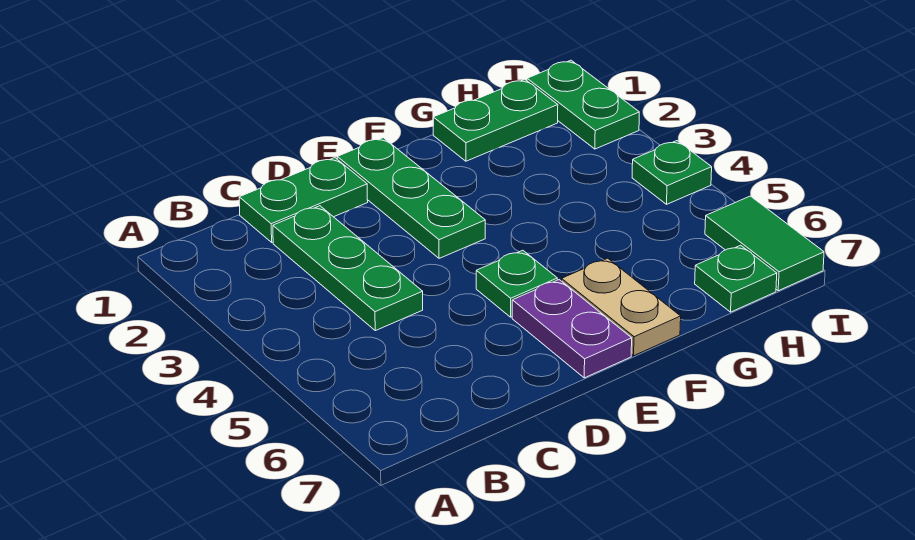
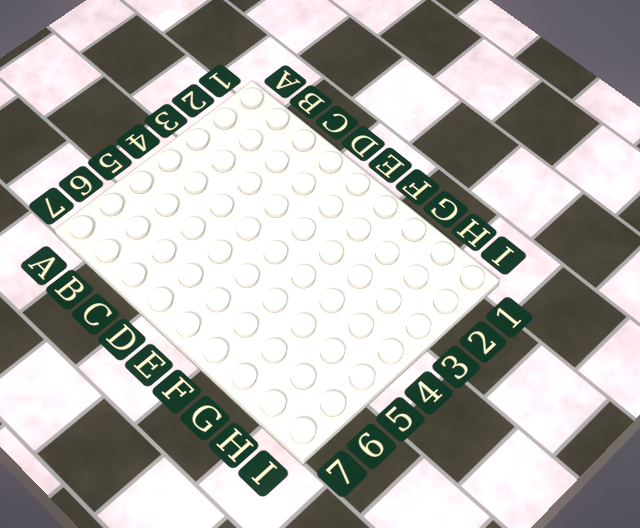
none -> green 1x2 plate [239,158,368,242]
none -> green 1x3 plate [273,206,423,331]

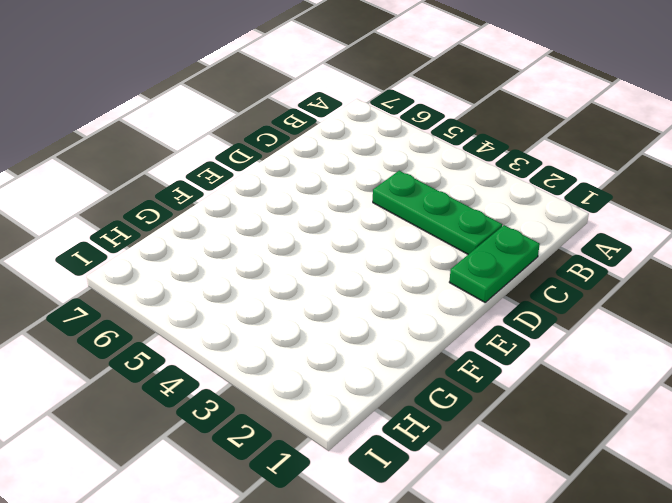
none -> green 1x3 plate [337,138,485,258]
none -> green 1x1 plate [476,250,557,317]

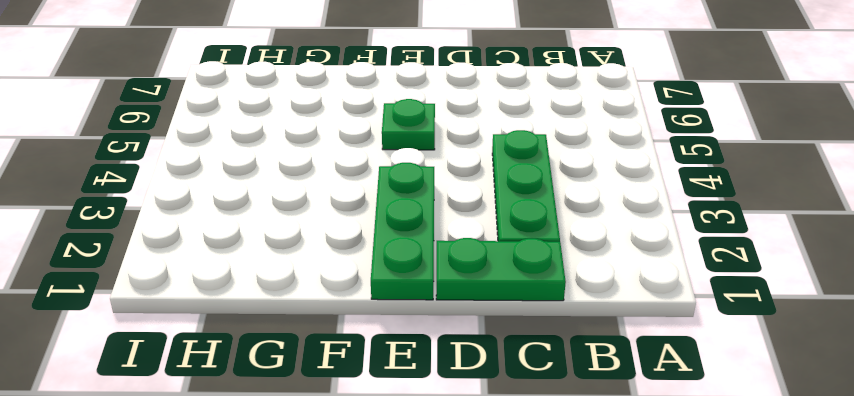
none -> purple 1x2 plate [512,280,632,378]
none -> tan 1x2 plate [562,258,681,356]

